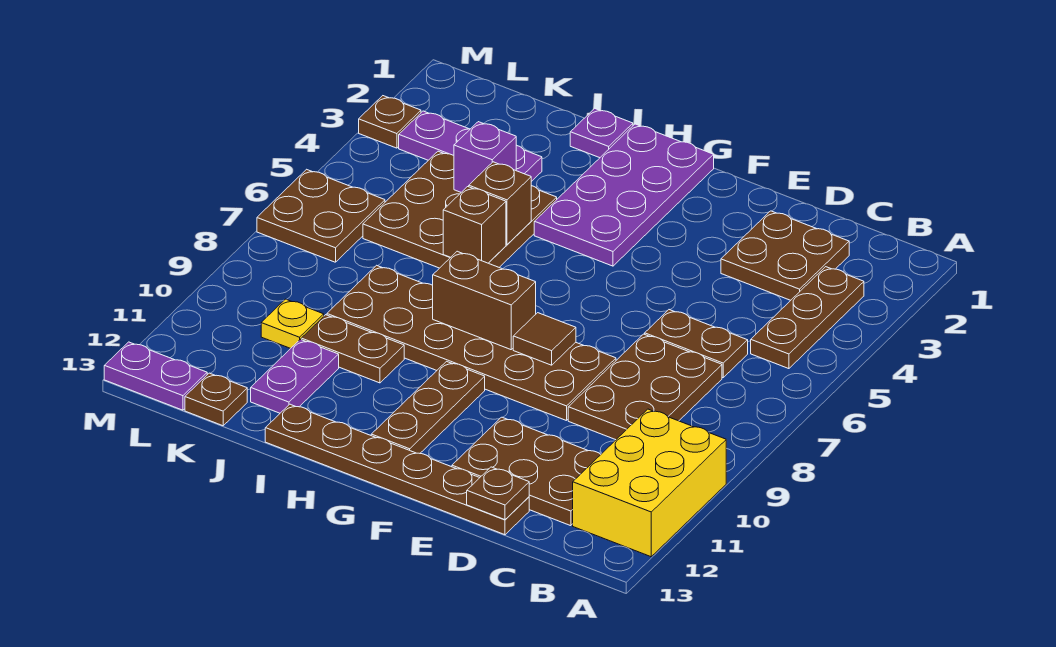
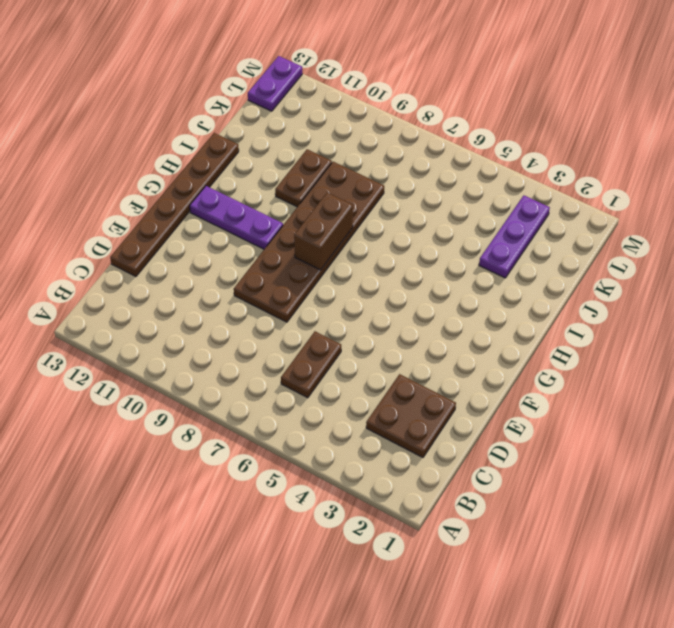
purple 1x3 plate [190,186,283,249] -> brown 1x3 plate [371,361,485,453]
none -> yellow 2x3 brick [573,409,726,557]
none -> brown 1x3 plate [751,267,864,369]
none -> brown 2x3 plate [568,334,722,440]

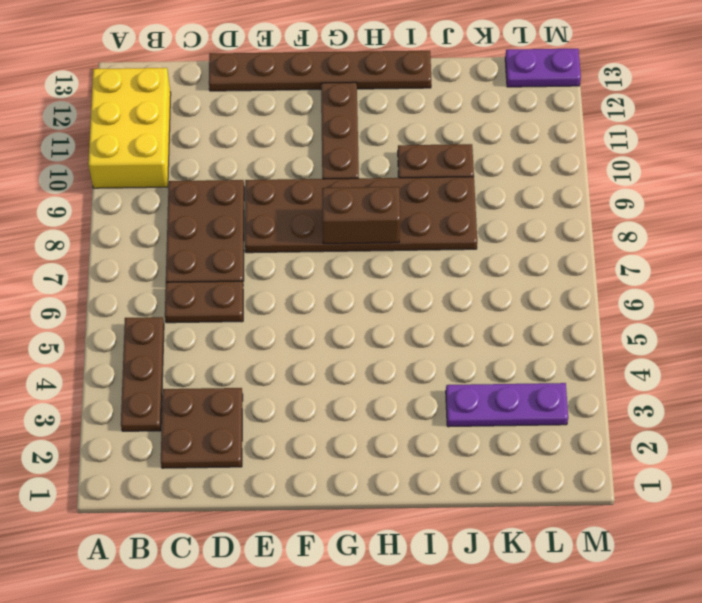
none -> brown 2x3 plate [452,417,601,526]
none -> purple 2x4 plate [534,124,714,266]
none -> purple 1x1 plate [570,108,633,158]

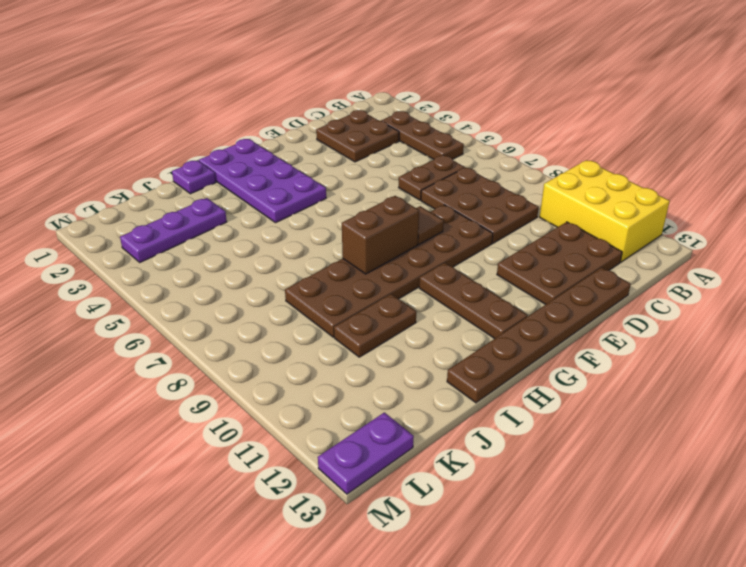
none -> brown 3x3 plate [363,151,557,268]
none -> purple 1x2 plate [251,339,339,413]
none -> yellow 1x1 plate [261,299,324,348]

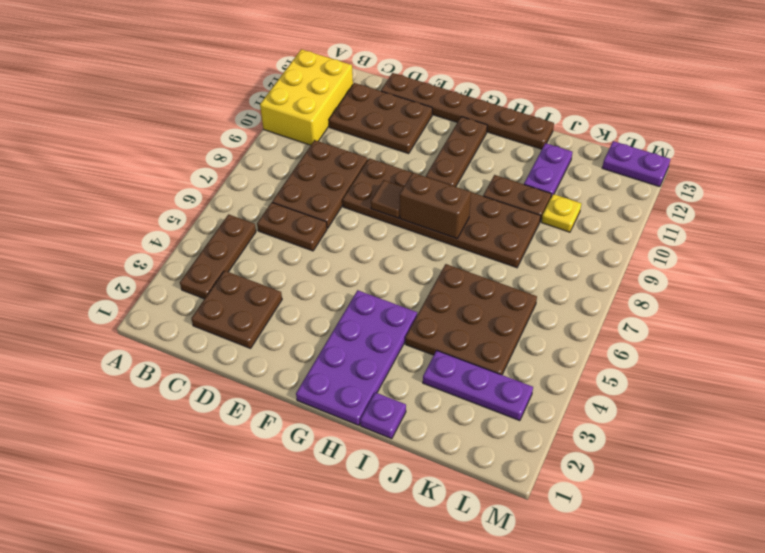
none -> brown 1x1 plate [185,373,247,426]
none -> brown 2x2 plate [257,169,385,262]
none -> brown 1x1 plate [359,96,421,148]

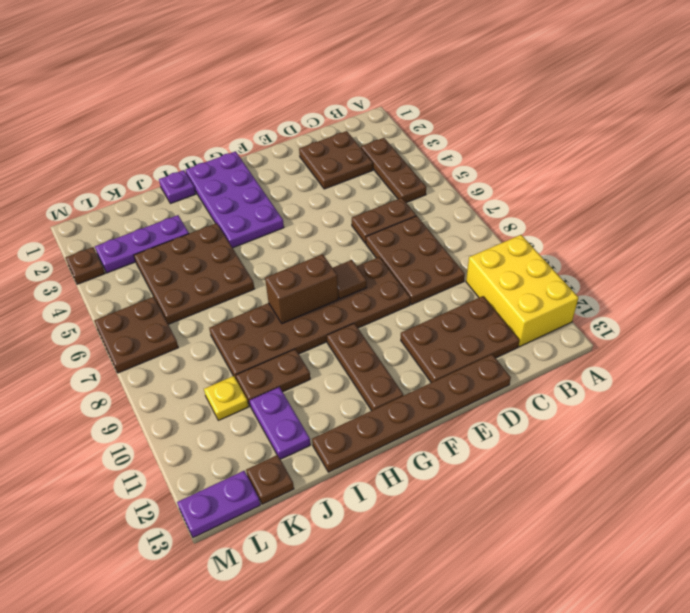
none -> brown 1x1 plate [467,467,529,520]
none -> brown 1x1 brick [469,162,531,245]
none -> brown 1x1 brick [443,187,506,263]

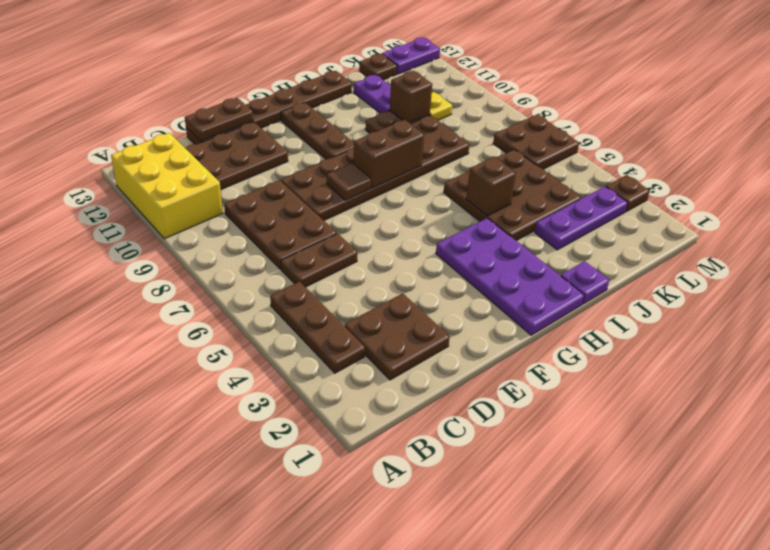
brown 1x2 plate [185,98,253,141] -> brown 1x1 plate [467,467,529,520]
brown 1x1 brick [390,71,432,123] -> brown 1x1 brick moved to [443,187,506,263]
none -> purple 1x1 brick [454,122,516,192]

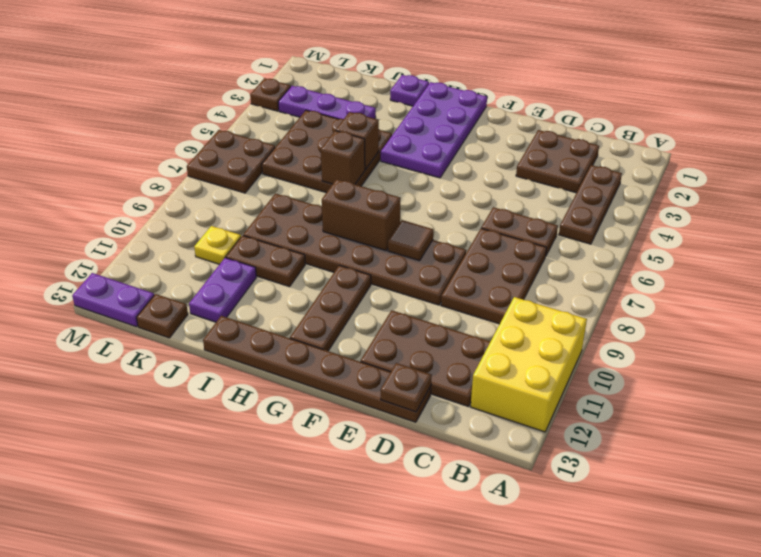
none -> purple 1x1 brick [454,122,516,192]

